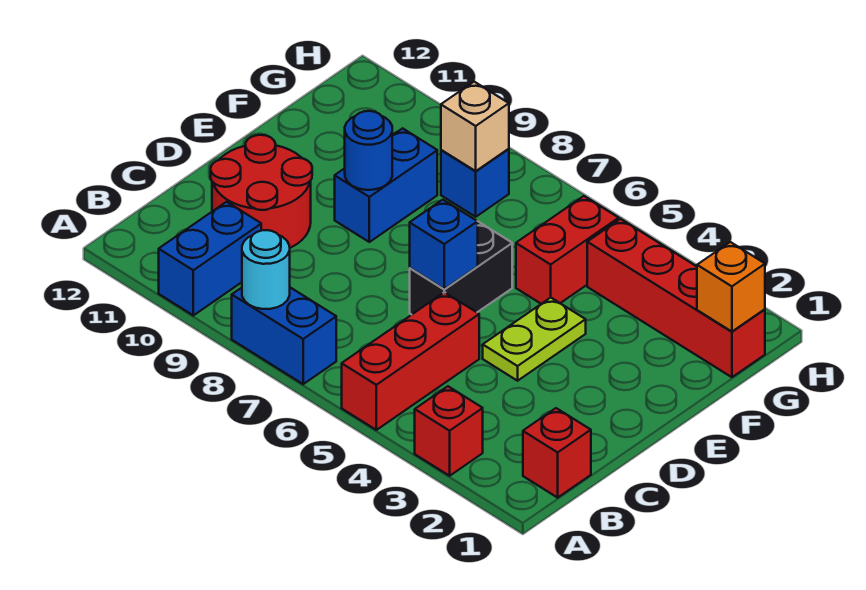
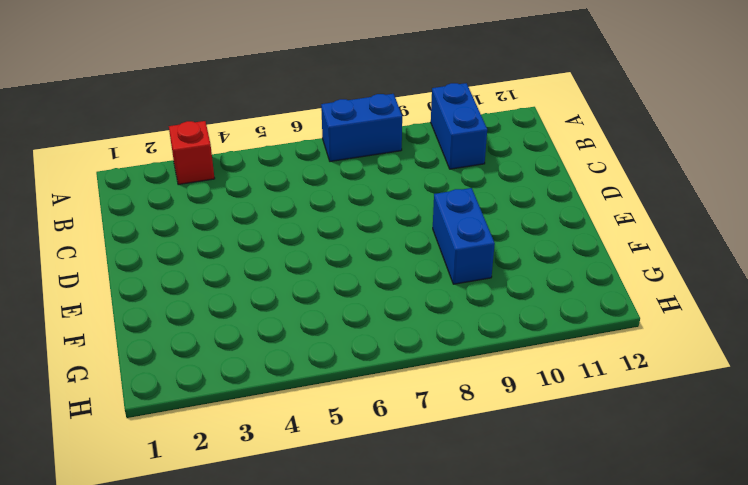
none -> red 1x3 brick [342,292,479,430]
none -> red 1x1 brick [523,408,591,498]
none -> red 2x2 round brick [211,135,312,248]

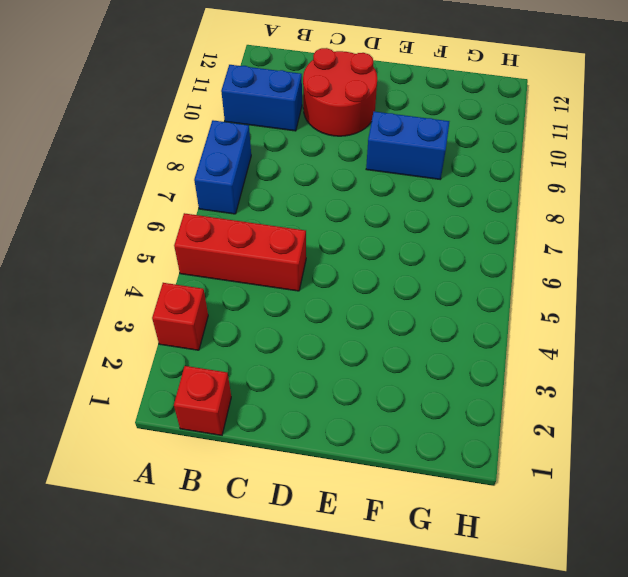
none -> lime 1x2 plate [483,298,586,381]
none -> black 1x2 brick [410,222,512,315]
none -> red 1x2 brick [516,196,619,304]

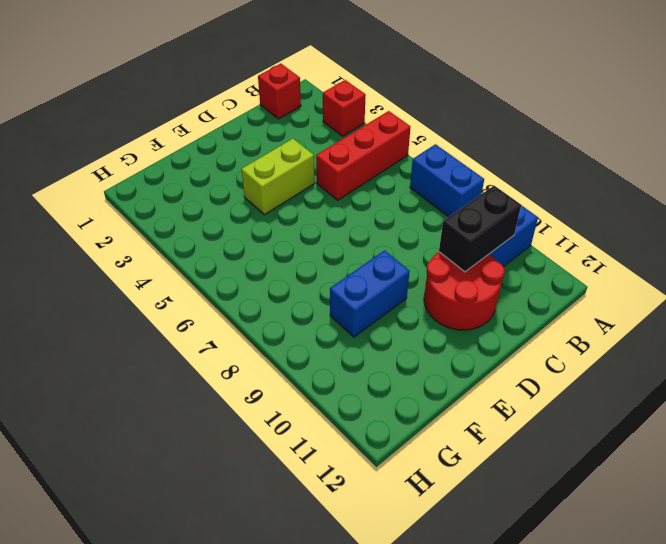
black 1x2 brick [439,186,521,272] -> black 1x2 brick moved to [410,222,512,315]
lime 1x2 brick [241,139,315,215] -> lime 1x2 plate [483,298,586,381]
none -> red 1x2 brick [516,196,619,304]
none -> red 1x4 brick [587,219,765,377]
none -> blue 1x1 brick [441,149,509,217]

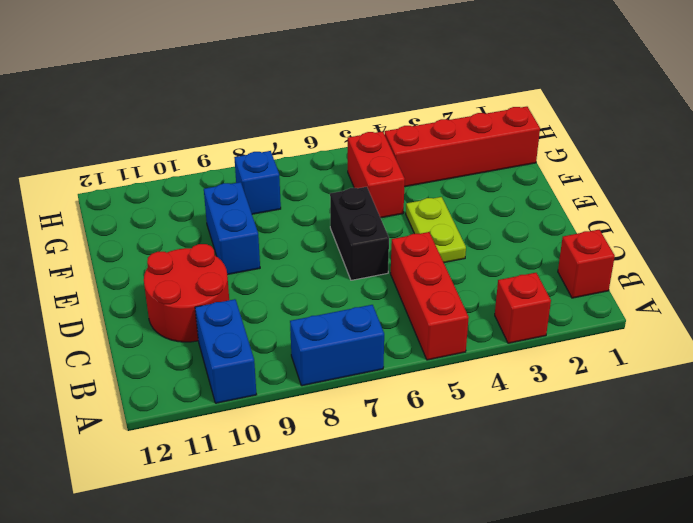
none -> cyan 1x1 round brick [242,230,290,309]
none -> blue 1x1 brick [410,200,478,289]
none -> blue 1x1 round brick [345,111,392,190]

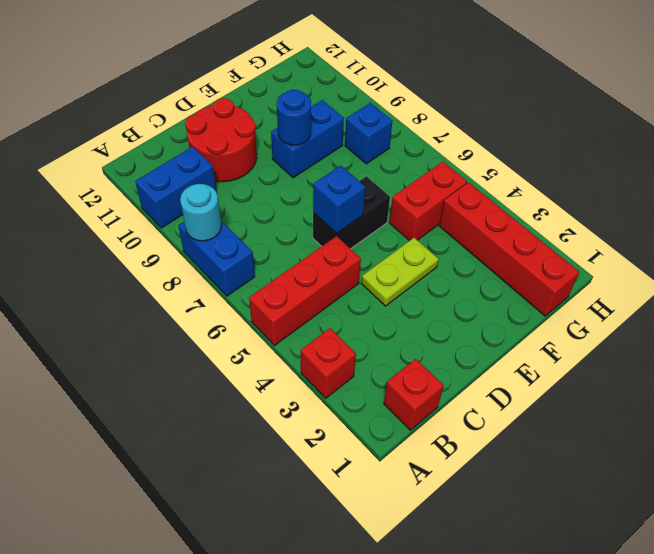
none -> orange 1x1 brick [697,242,765,332]
none -> tan 1x1 brick [441,82,509,171]

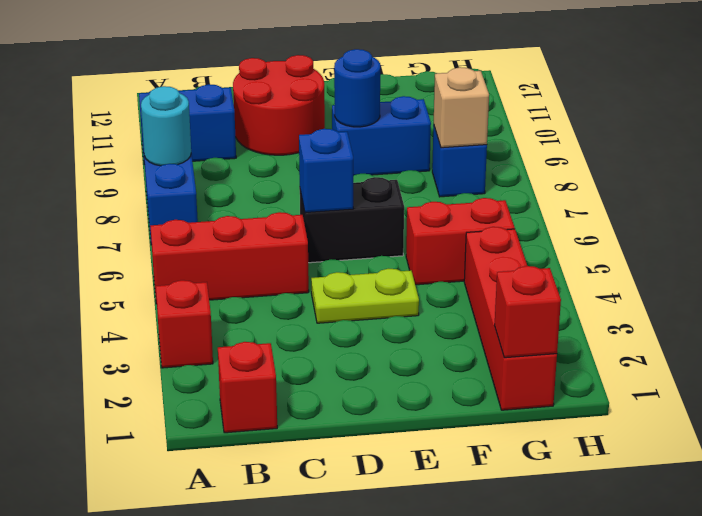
red 1x1 brick [494,266,561,358] -> orange 1x1 brick [697,242,765,332]

